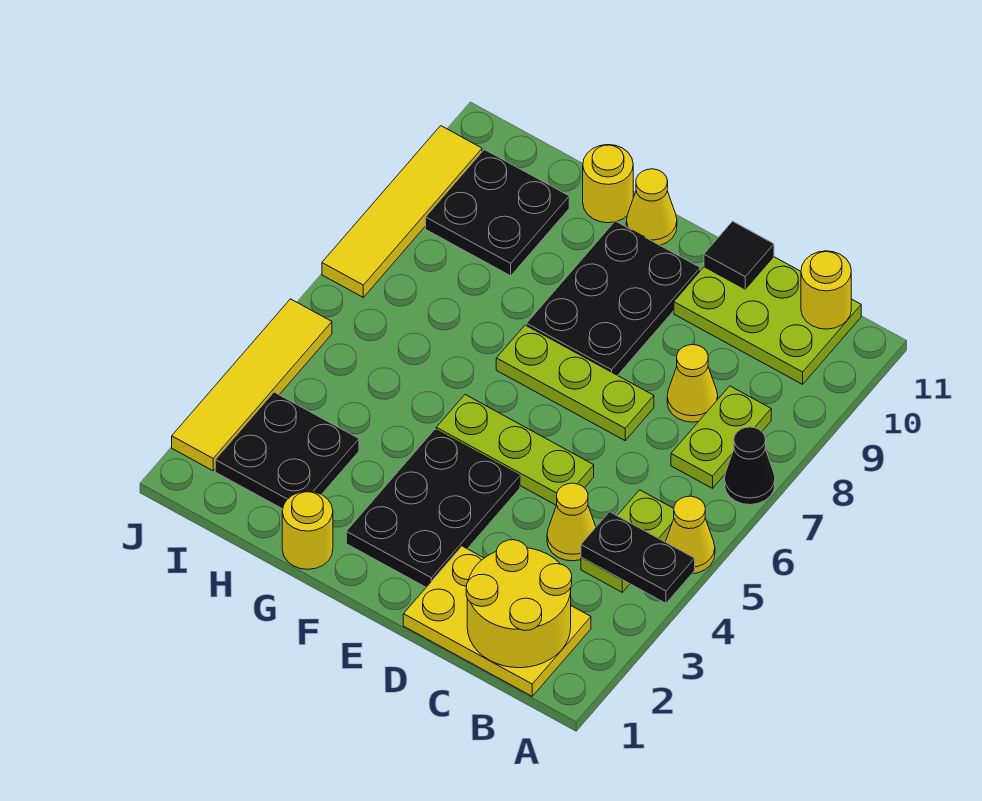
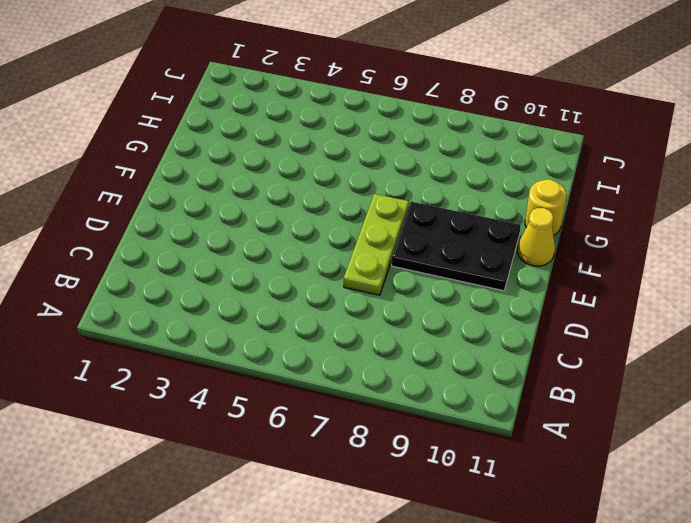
none -> yellow 1x1 cone [666,496,715,574]
none -> black 1x1 cone [725,427,775,505]
none -> yellow 2x3 plate [403,546,591,696]

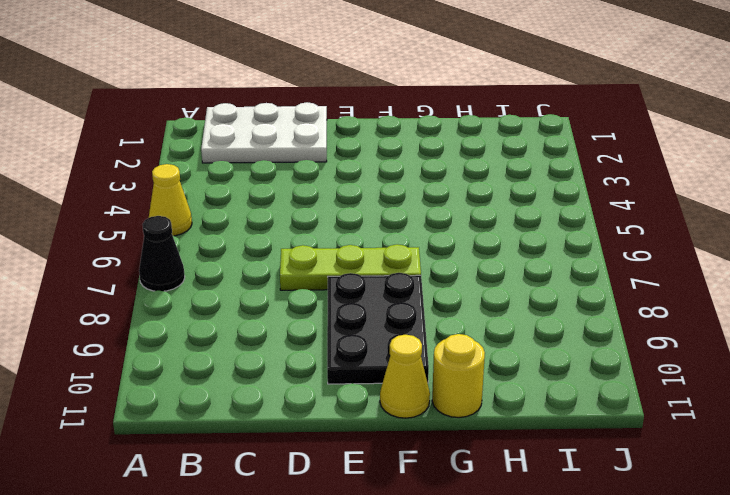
white 2x3 plate [201,102,327,163] -> yellow 2x3 plate [403,546,591,696]
none -> lime 1x2 plate [581,490,674,592]
none -> lime 1x2 plate [671,386,771,488]
none -> lime 2x3 plate [674,257,861,384]

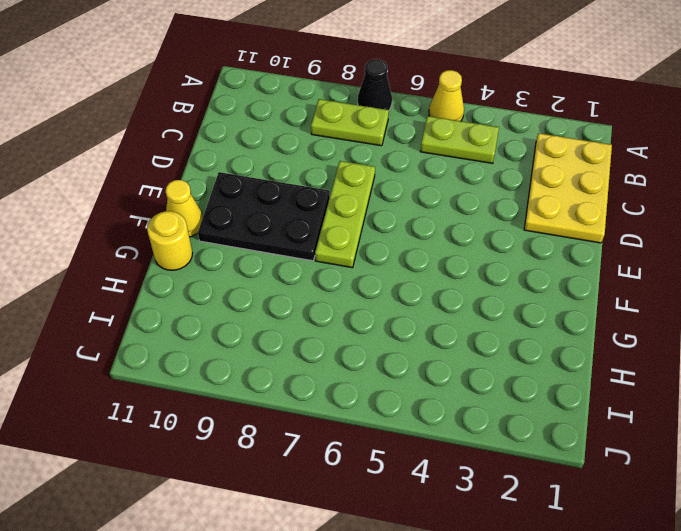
none -> lime 2x3 plate [674,257,861,384]
none -> yellow 1x1 cone [547,483,596,561]
none -> yellow 1x1 cone [667,345,718,422]

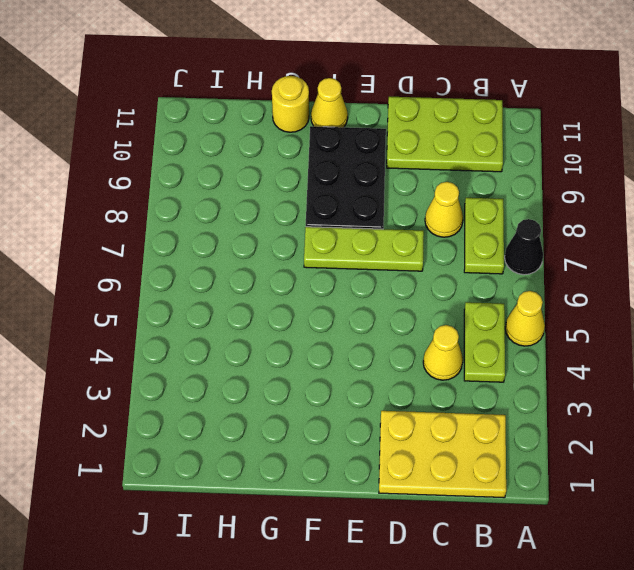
none -> lime 1x3 plate [436,395,594,505]
none -> black 2x3 plate [346,429,520,587]
none -> yellow 1x1 round brick [282,491,333,569]

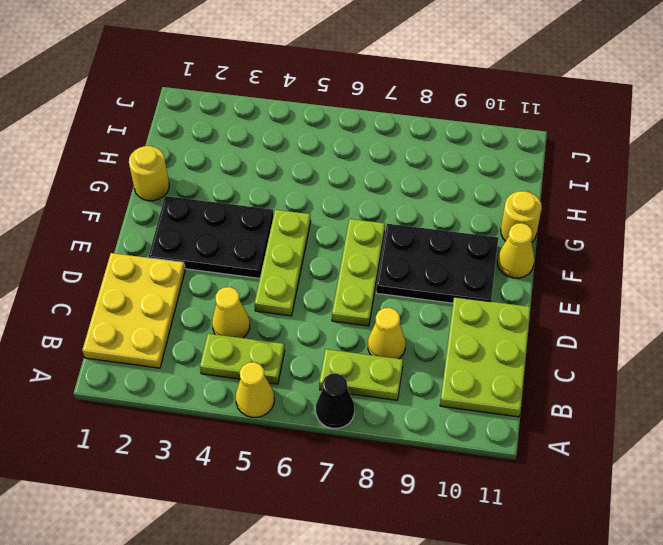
none -> black 2x2 plate [215,392,359,509]
none -> black 2x2 plate [426,149,569,276]
none -> yellow 1x4 tile [172,299,332,471]

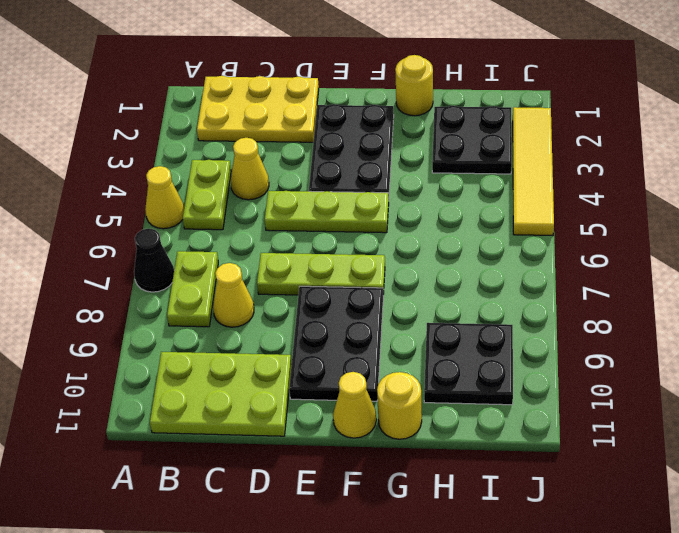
none -> yellow 1x4 tile [322,126,482,297]
none -> black 1x2 plate [581,512,695,603]
none -> yellow 2x2 round brick [466,540,572,668]

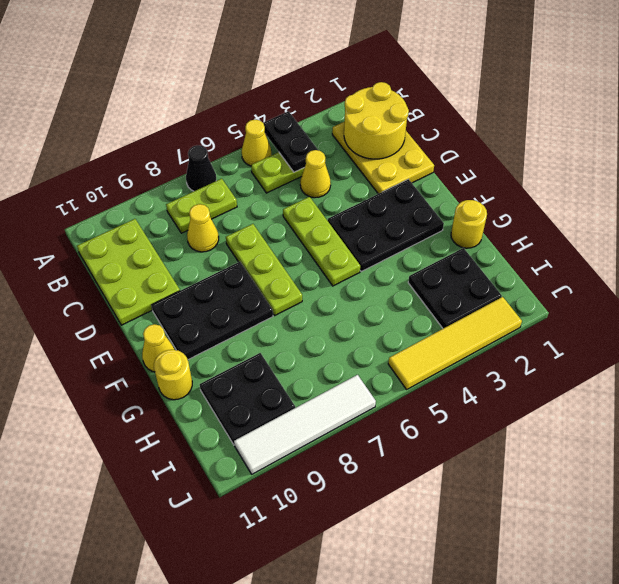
white 1x4 tile [234,375,376,474] -> yellow 1x4 tile [322,126,482,297]
none -> yellow 1x1 round brick [801,251,851,329]
none -> black 1x1 tile [704,221,774,289]

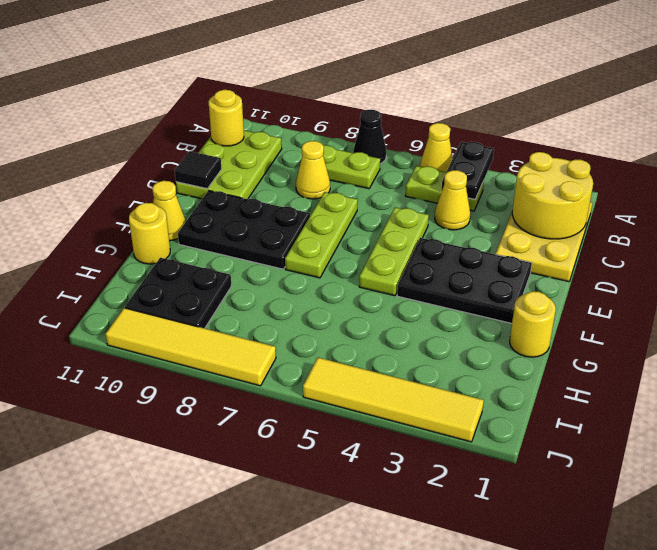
none -> black 2x2 plate [215,392,359,509]

